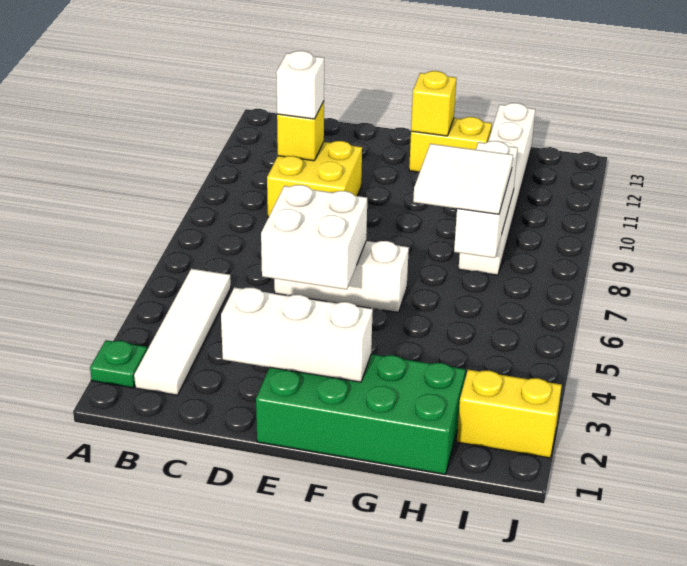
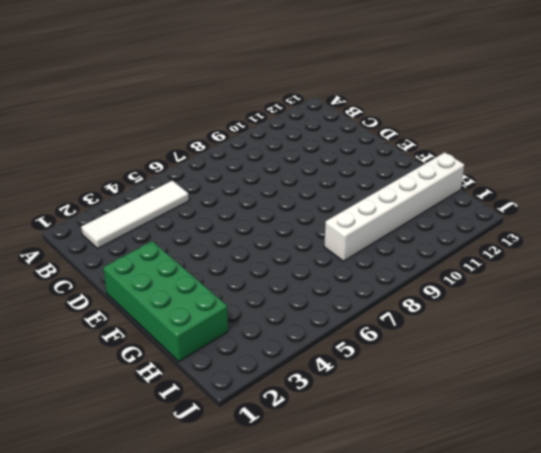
none -> green 1x1 plate [90,340,147,388]
none -> yellow 2x2 brick [267,141,362,217]
none -> white 1x3 brick [274,241,409,312]

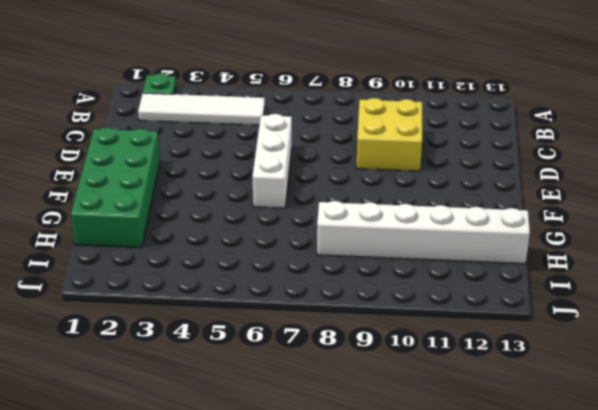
none -> yellow 1x2 brick [409,117,492,172]
none -> yellow 1x2 brick [457,370,562,458]
none -> yellow 1x1 brick [277,101,324,161]

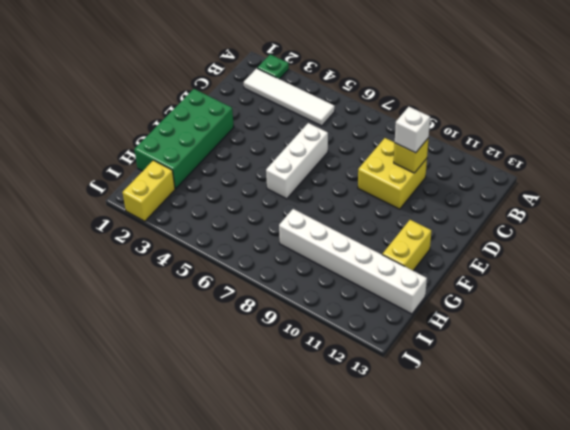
none -> white 1x3 brick [221,287,373,382]
none -> white 2x2 brick [261,185,367,290]
none -> yellow 1x1 brick [411,71,457,136]

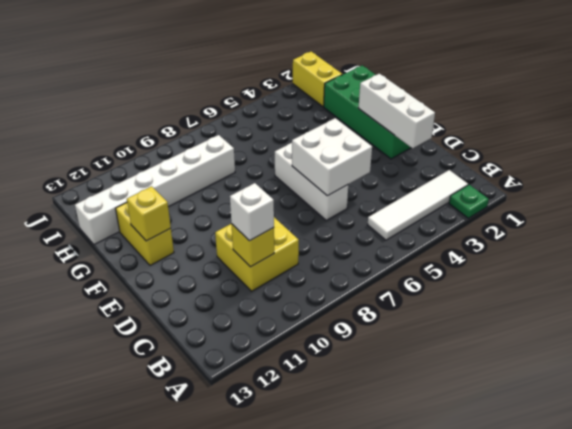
none -> white 1x3 brick [454,141,518,258]
none -> white 2x2 tile [413,144,513,214]

